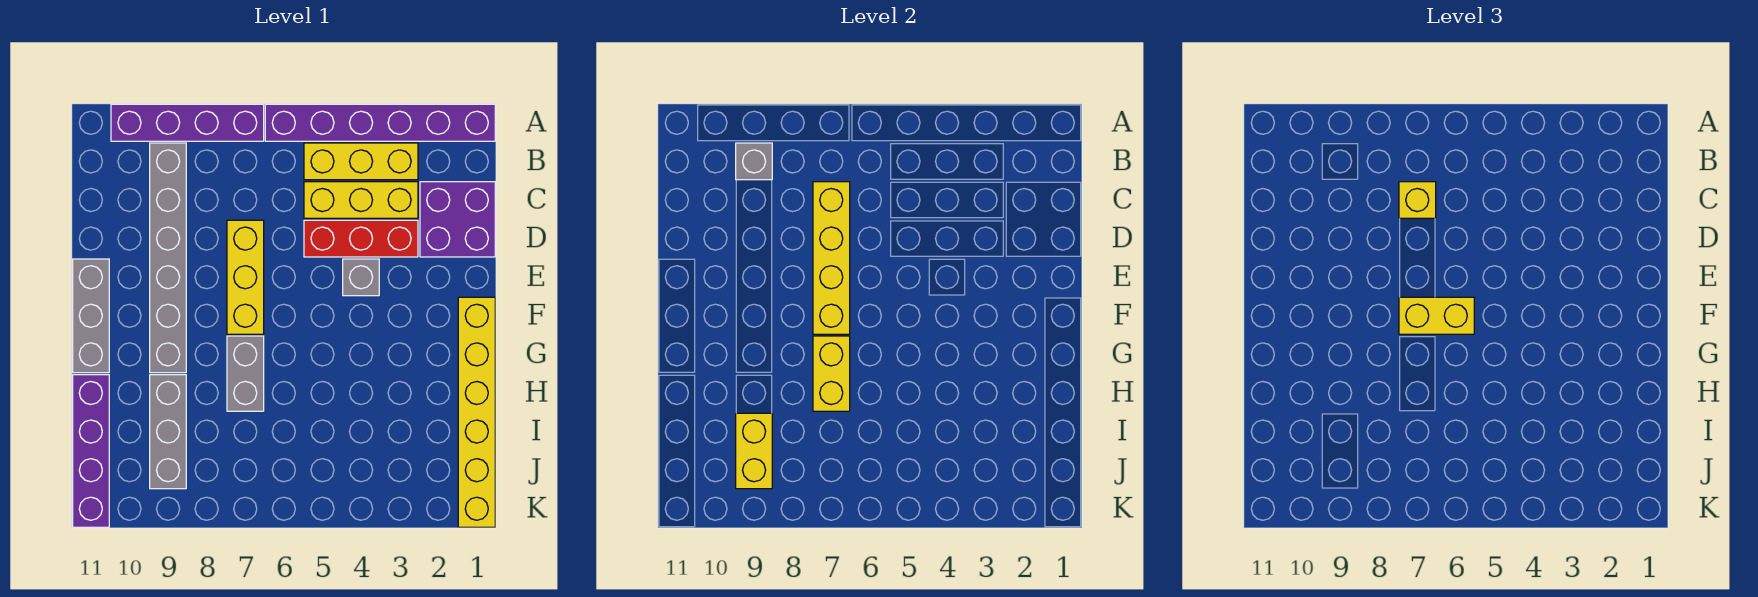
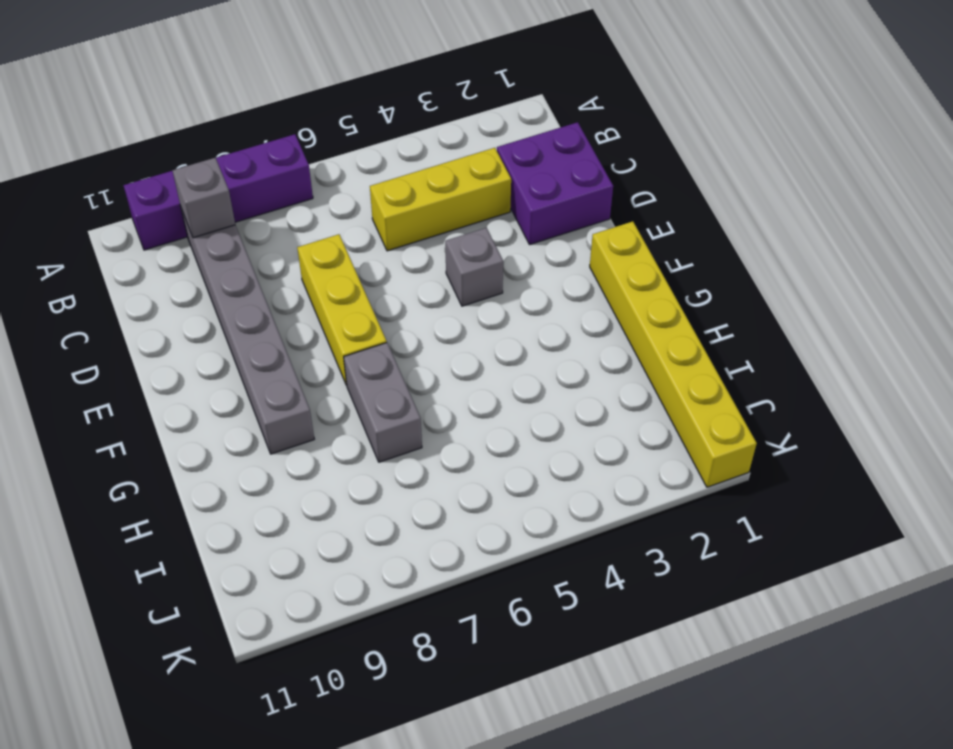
none -> purple 1x6 brick [265,104,495,141]
none -> yellow 1x3 brick [304,143,418,180]
none -> red 1x3 brick [304,220,418,257]

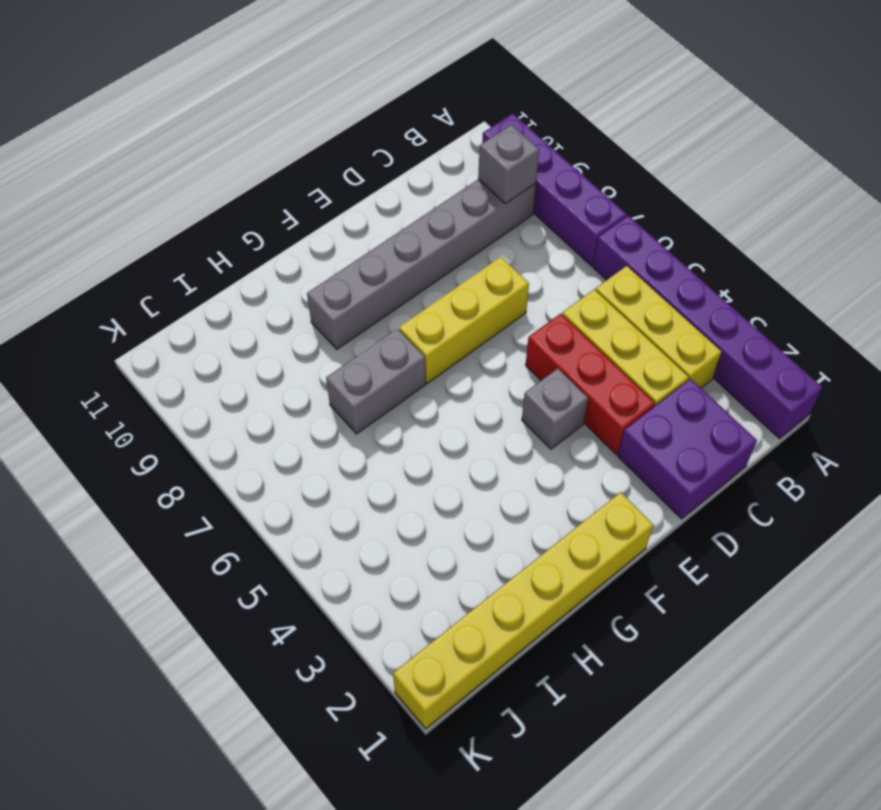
none -> grey 1x3 brick [73,259,109,373]
none -> grey 1x3 brick [150,375,186,489]
none -> purple 1x4 brick [73,375,109,527]

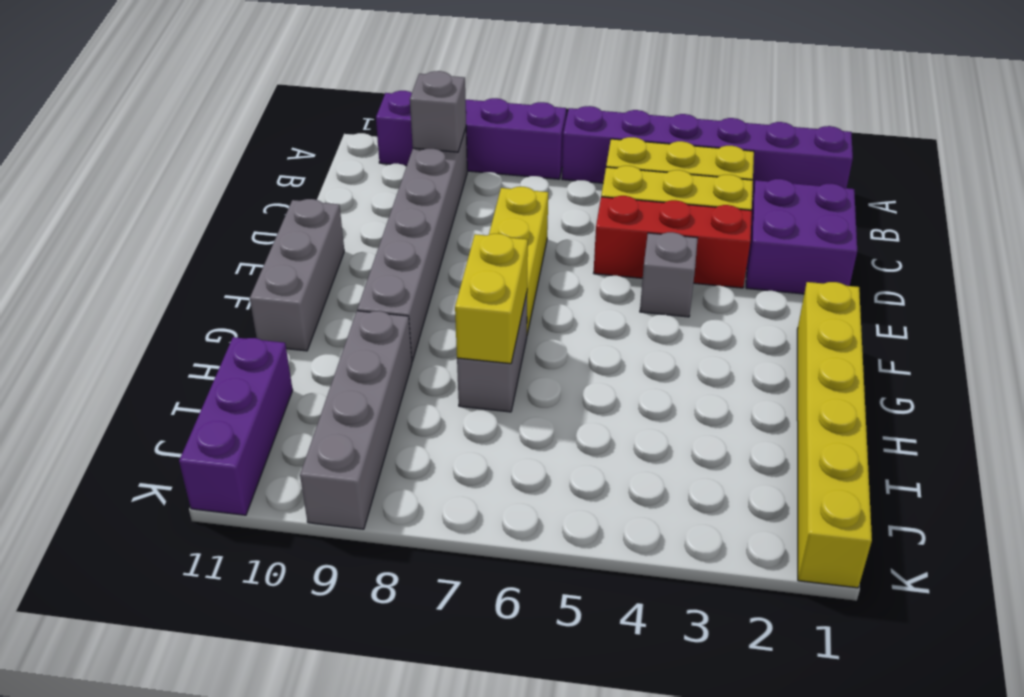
grey 1x4 brick [300,311,412,529] -> grey 1x3 brick [150,375,186,489]
purple 1x3 brick [179,337,293,515] -> purple 1x4 brick [73,375,109,527]
none -> yellow 1x4 brick [813,182,850,334]
none -> yellow 1x2 brick [736,413,772,489]
none -> yellow 1x1 brick [1399,182,1436,218]

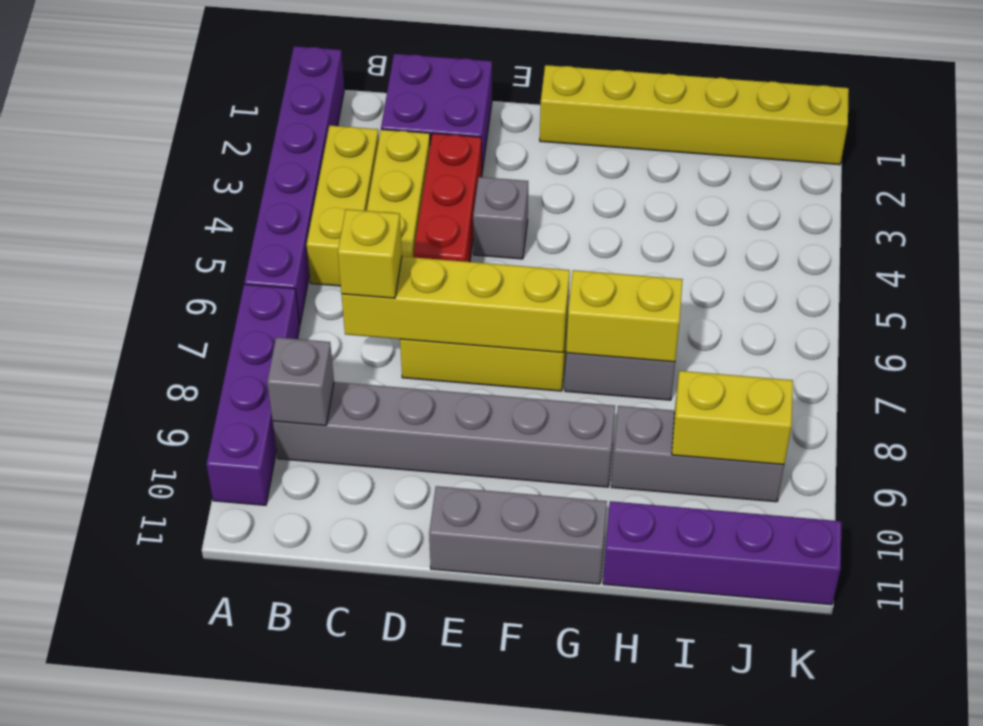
none -> yellow 1x2 brick [1399,297,1474,334]

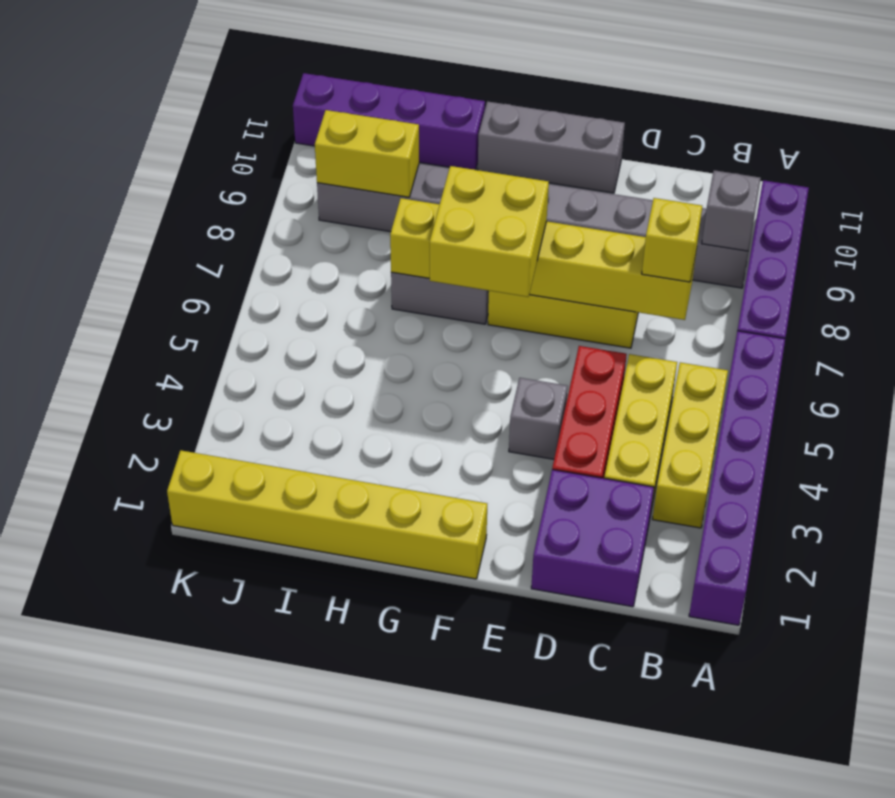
yellow 2x2 brick [429,166,549,297] -> yellow 1x2 brick [1399,297,1474,334]

